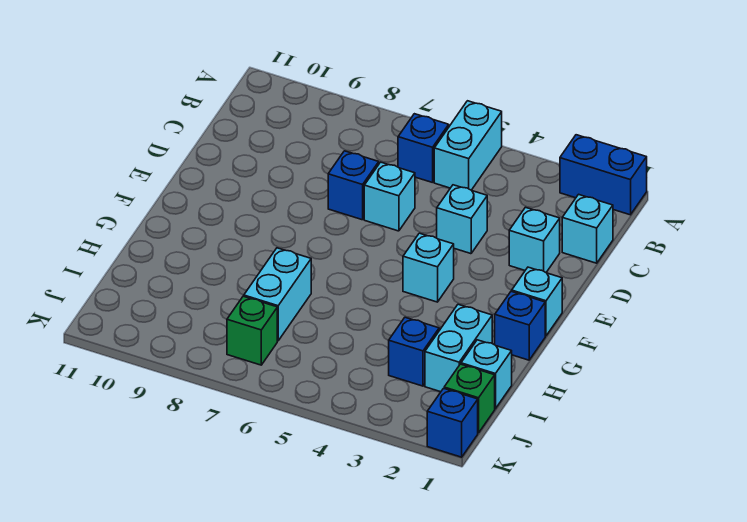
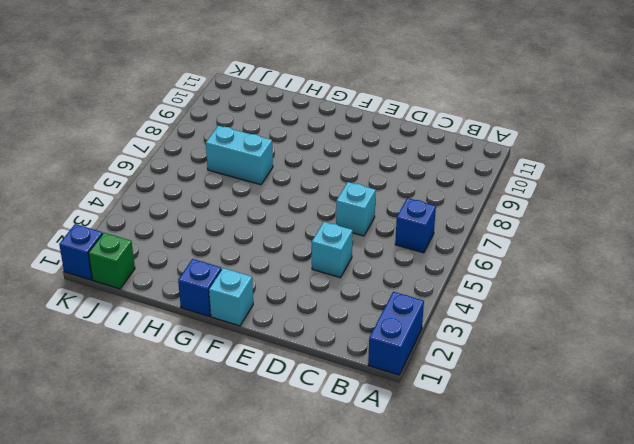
none -> cyan 1x2 brick [434,101,502,190]
none -> cyan 1x1 brick [562,194,613,263]
none -> cyan 1x1 brick [509,207,560,272]

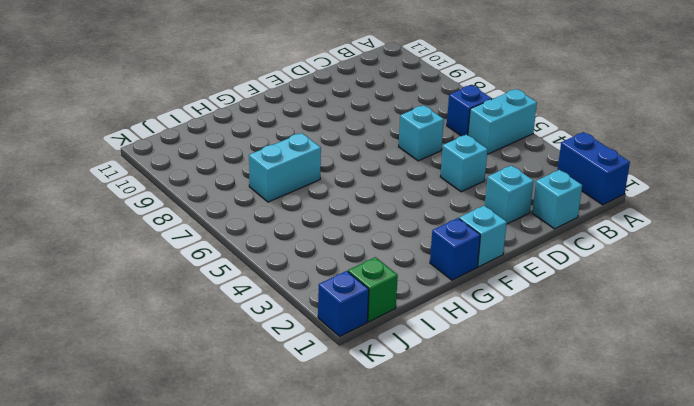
none -> blue 1x1 brick [328,151,379,220]
none -> cyan 1x1 brick [403,233,454,302]
none -> cyan 1x2 brick [425,304,492,392]

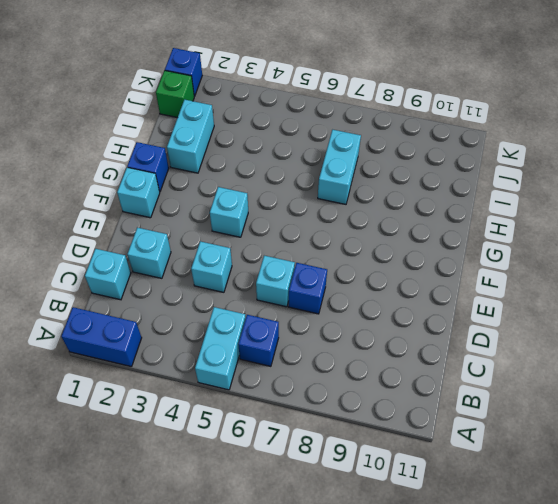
none -> cyan 1x1 brick [461,340,512,409]
none -> blue 1x1 brick [389,317,439,386]
none -> green 1x1 brick [227,296,277,365]

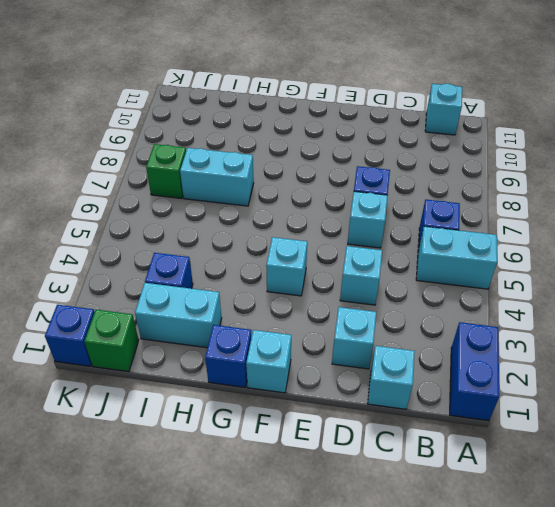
cyan 1x1 brick [425,84,462,135] -> cyan 1x1 brick moved to [461,340,512,409]

